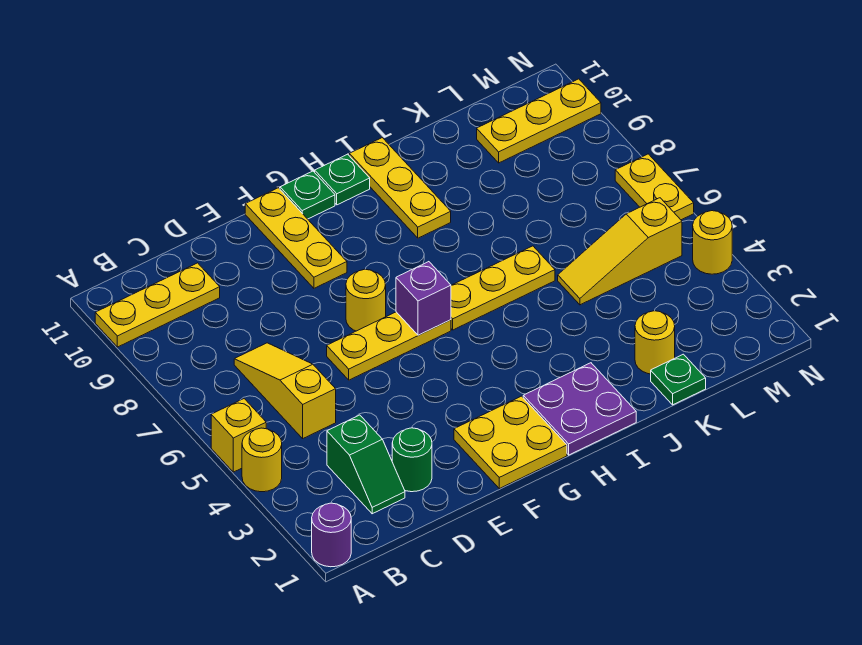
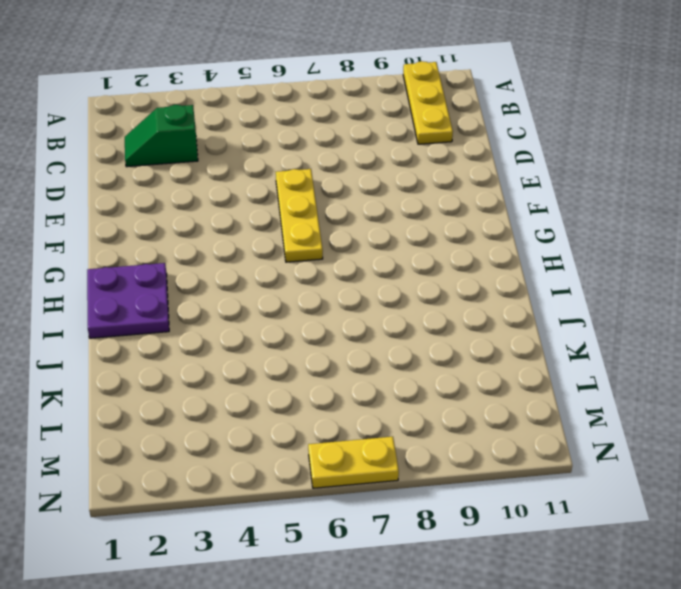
none -> purple 1x1 round brick [312,503,351,567]
none -> yellow 1x1 round brick [242,428,282,492]
none -> yellow 1x1 brick [211,399,266,472]

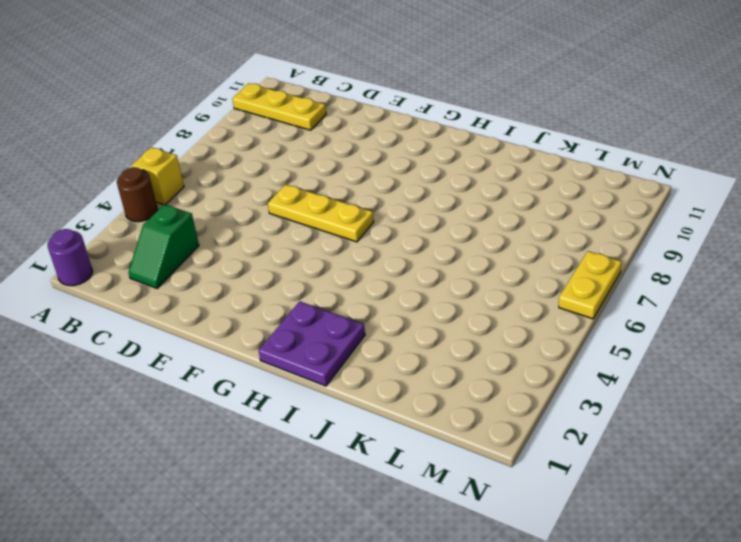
brown 1x1 round brick [117,167,158,222] -> yellow 1x1 round brick [242,428,282,492]
none -> yellow 1x3 slope [234,343,336,438]
none -> green 1x1 round brick [392,428,432,492]
none -> yellow 2x2 plate [454,396,567,489]

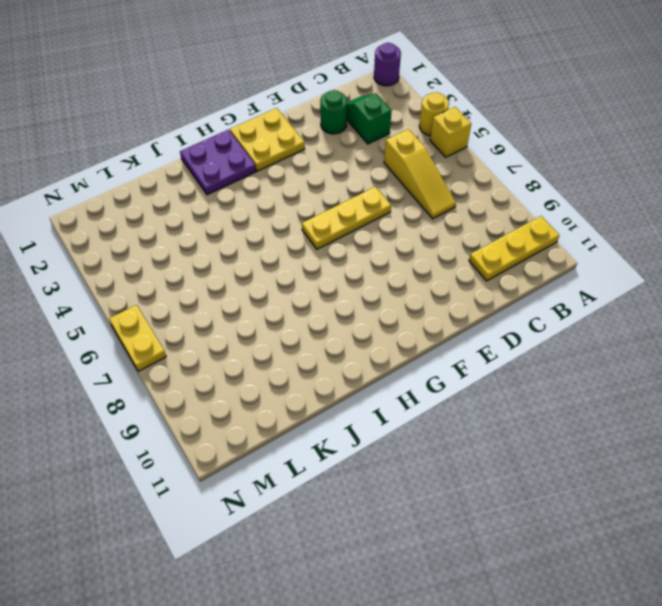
none -> yellow 1x1 round brick [346,269,386,331]
none -> yellow 1x3 plate [245,188,347,288]
none -> green 1x1 plate [280,171,335,219]

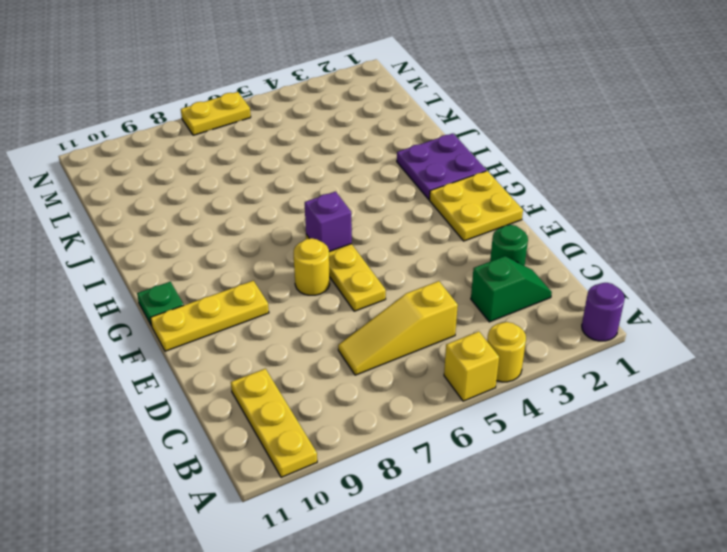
none -> yellow 1x3 plate [451,246,555,330]
none -> green 1x1 plate [315,154,370,205]
none -> yellow 1x3 plate [349,138,451,238]

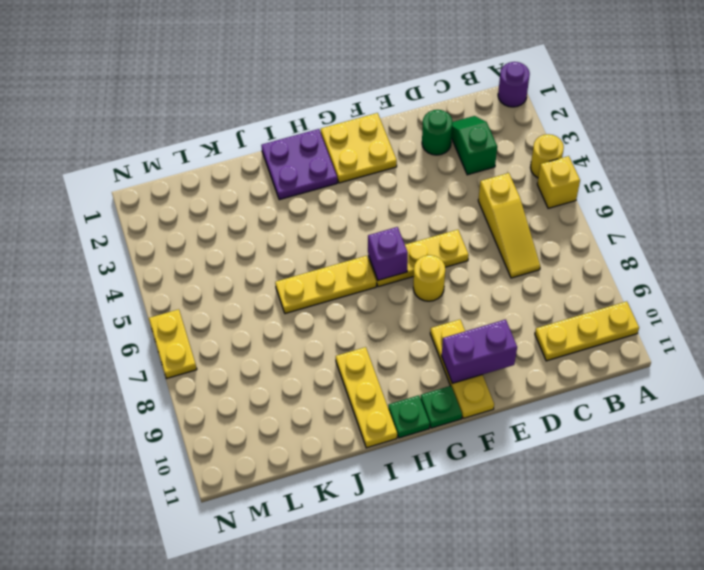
purple 1x2 brick [442,319,517,383] -> none
none -> green 1x1 plate [651,354,706,405]
none -> yellow 1x1 round brick [635,311,675,374]
none -> yellow 1x3 slope [558,198,682,305]

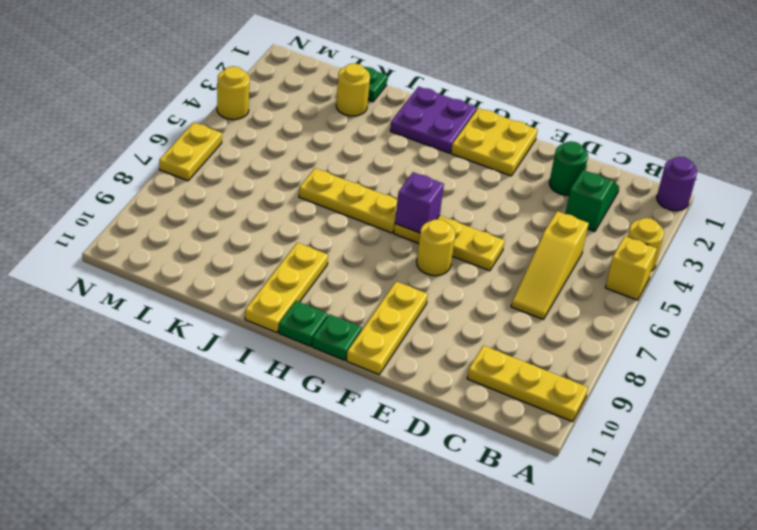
none -> yellow 1x3 slope [558,198,682,305]
none -> yellow 1x3 plate [477,79,601,163]

